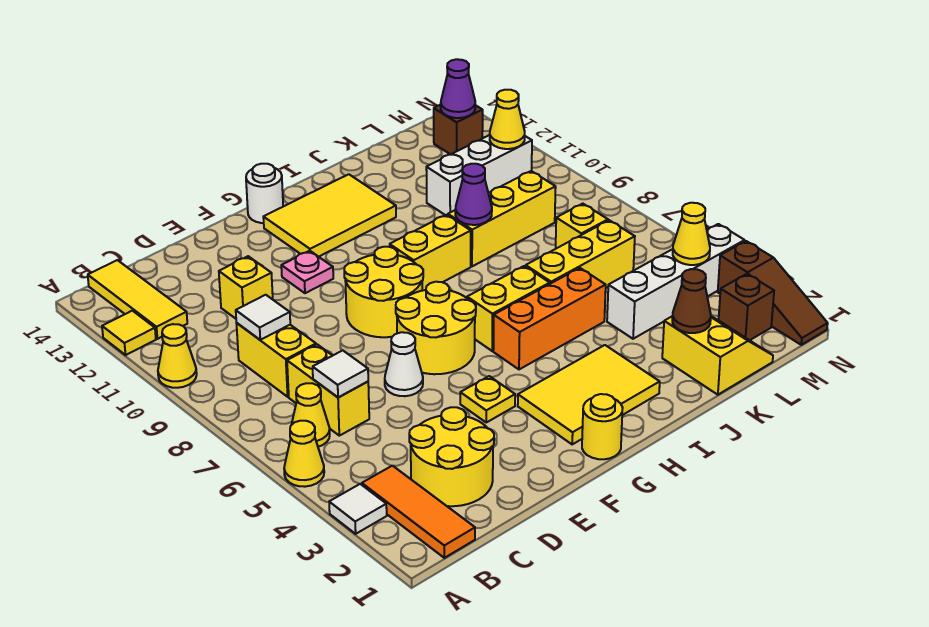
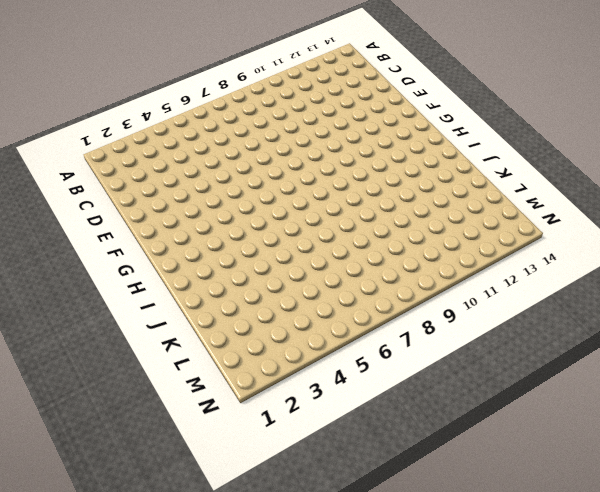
none -> white 1x1 tile [329,484,387,534]
none -> yellow 1x1 cone [284,421,324,487]
none -> yellow 1x1 cone [158,324,197,388]
none -> yellow 1x1 tile [102,311,156,355]

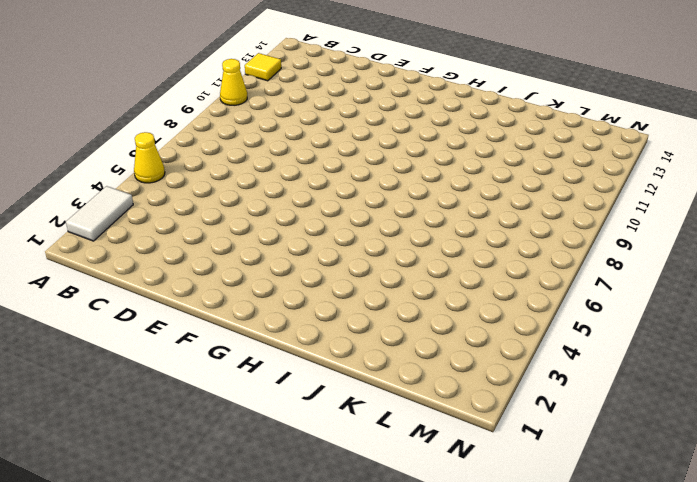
white 1x2 tile [66,186,133,241] -> white 1x1 tile [329,484,387,534]
none -> orange 1x3 tile [362,466,475,558]
none -> yellow 1x1 cone [292,383,330,447]
none -> yellow 1x3 tile [88,260,187,339]
none -> yellow 2x2 round brick [409,407,494,506]

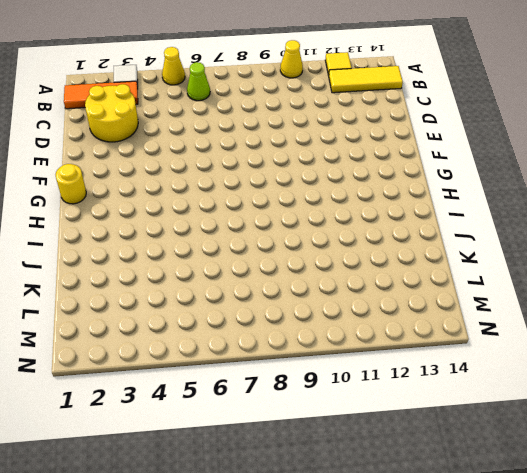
lime 1x1 cone [187,62,210,101] -> yellow 1x1 cone [292,383,330,447]
none -> yellow 1x2 brick [287,344,369,436]
none -> yellow 1x2 brick [236,323,316,397]
none -> yellow 1x1 brick [219,256,273,319]
none -> white 1x1 cone [385,332,423,396]

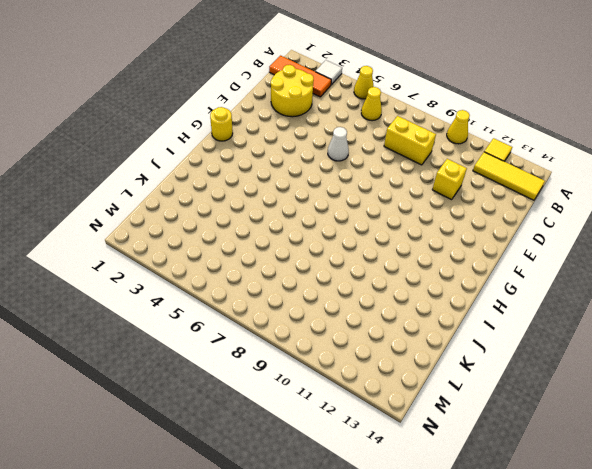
none -> yellow 1x2 brick [287,344,369,436]
none -> yellow 1x1 plate [460,376,515,422]
none -> yellow 2x2 round brick [396,282,476,374]
none -> yellow 2x2 round brick [344,247,423,337]

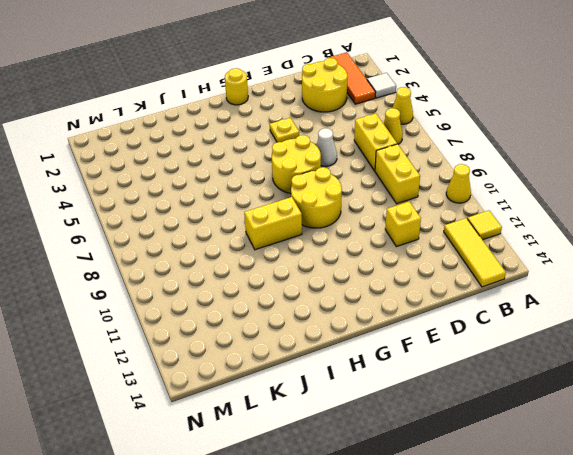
none -> pink 1x1 plate [281,251,333,293]
none -> yellow 2x3 tile [518,345,660,444]
none -> yellow 2x3 tile [263,174,396,257]
none -> white 1x1 round brick [246,164,283,223]

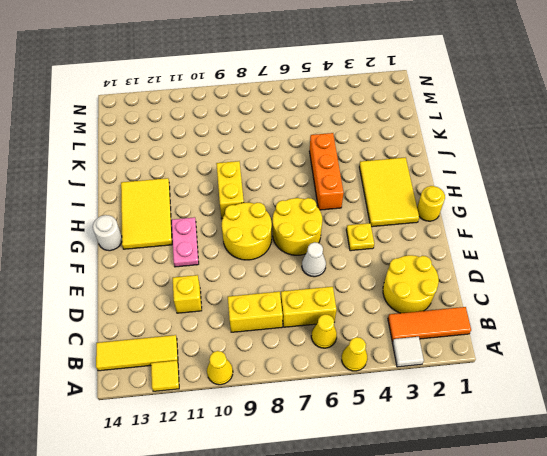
pink 1x2 plate [172,217,199,267] -> pink 1x1 plate [281,251,333,293]
none -> yellow 1x2 brick [467,266,550,351]
none -> yellow 1x3 brick [526,220,635,288]
none -> yellow 1x3 brick [448,171,556,266]
none -> yellow 2x2 slope [662,316,773,395]

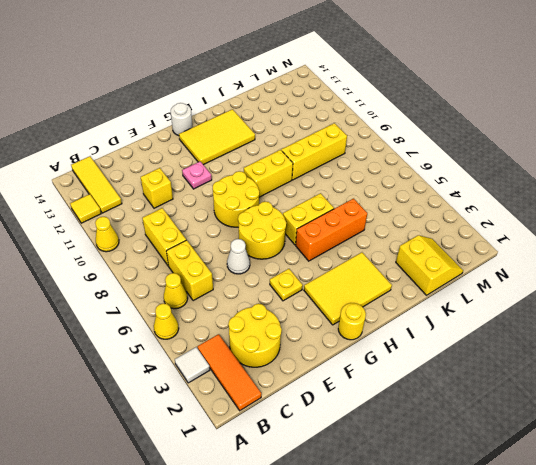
none -> yellow 1x3 brick [526,220,635,288]
none -> white 1x4 brick [607,224,745,339]
none -> white 1x3 brick [426,135,532,215]
none -> yellow 1x1 brick [556,204,608,248]

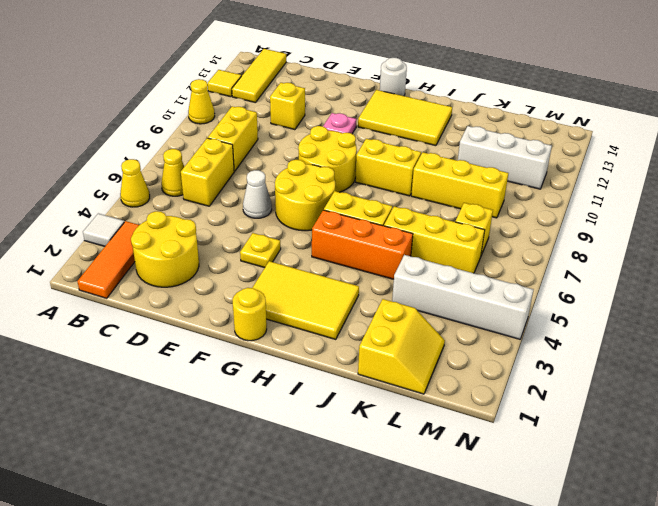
none -> brown 1x1 brick [719,274,774,340]
none -> brown 1x1 brick [434,105,483,154]
none -> brown 1x3 slope [718,241,828,345]
none -> white 1x1 tile [313,350,368,398]

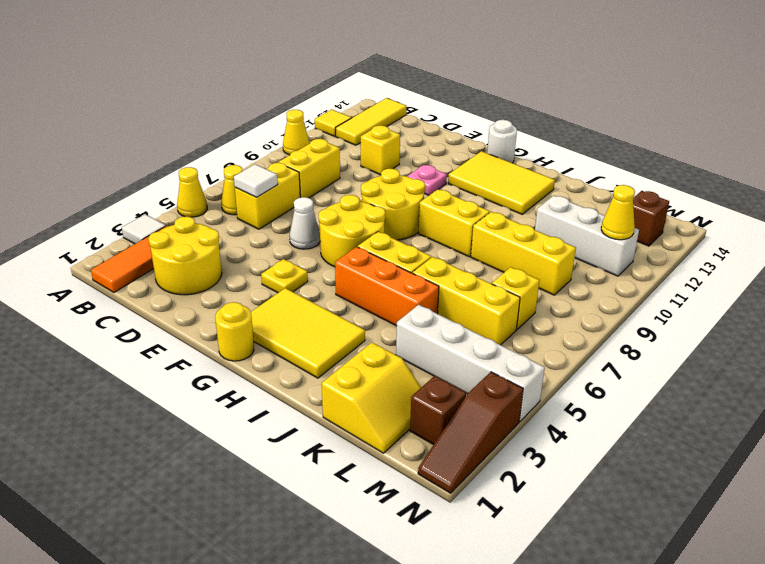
none -> white 1x1 tile [236,295,290,340]
none -> purple 1x1 cone [455,164,492,225]
none -> brown 1x1 cone [672,269,711,333]
none -> yellow 1x1 cone [673,203,710,265]

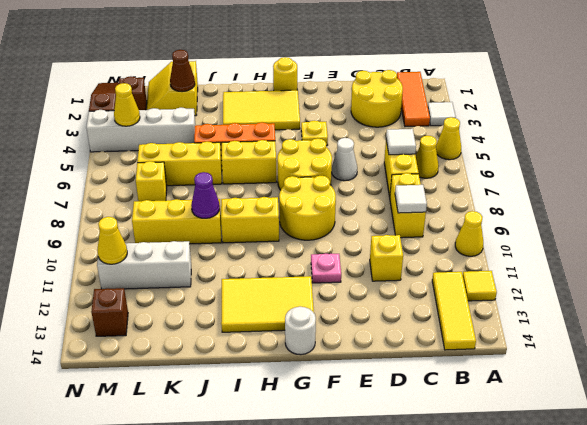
none -> purple 1x1 cone [441,59,475,118]

